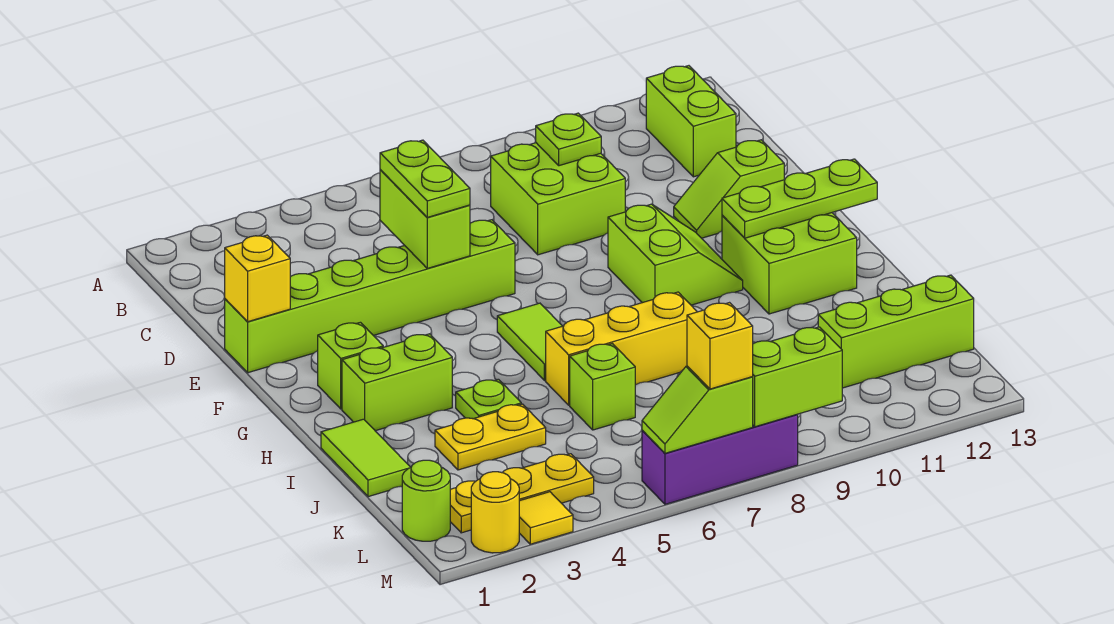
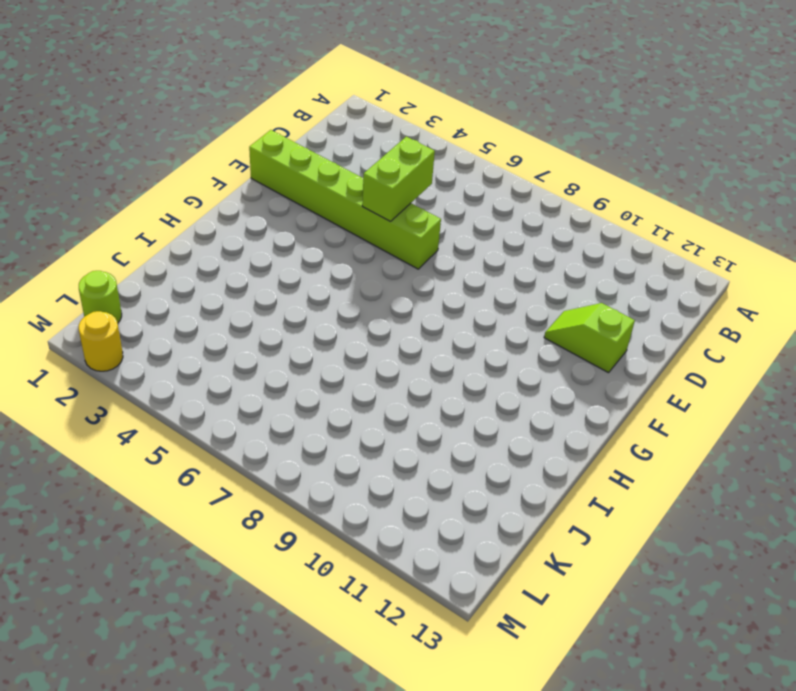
none -> lime 1x2 brick [646,66,736,177]
none -> lime 2x2 brick [491,143,625,255]
none -> lime 2x2 slope [608,204,743,305]

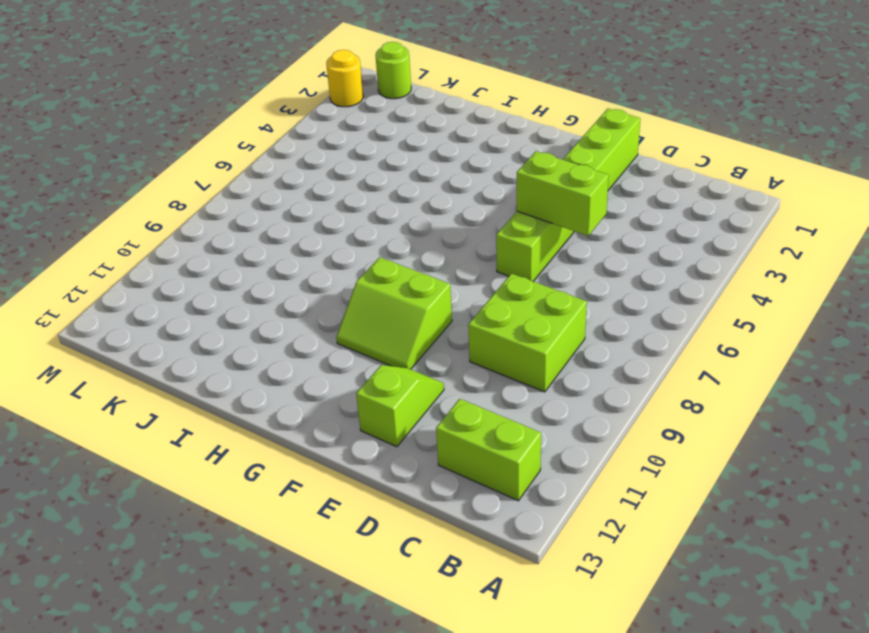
none -> lime 1x1 brick [318,322,383,409]
none -> lime 1x2 tile [497,303,562,381]
none -> lime 2x2 brick [722,213,857,314]

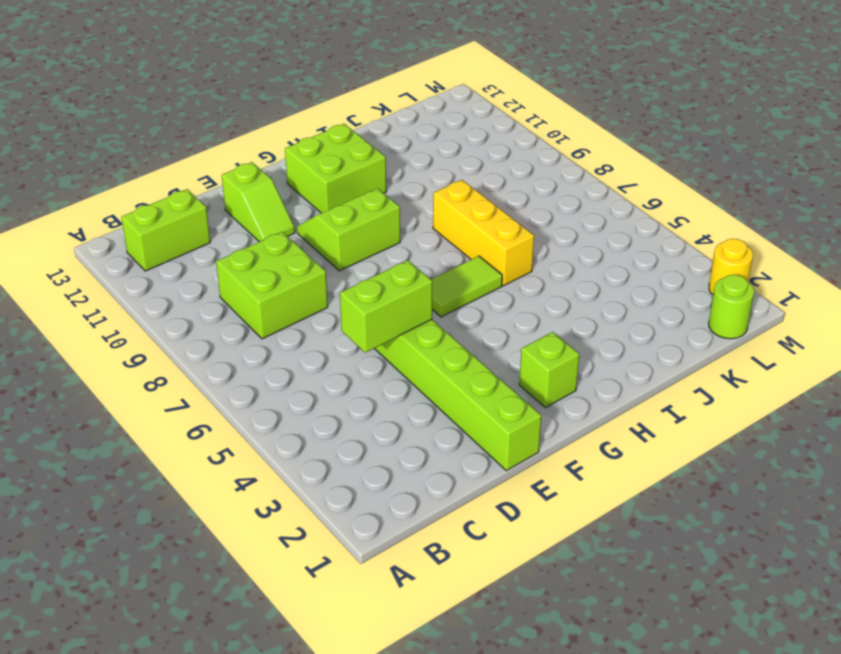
none -> lime 1x2 brick [342,334,452,431]
none -> lime 1x2 tile [321,419,411,497]
none -> lime 1x1 plate [456,379,521,419]

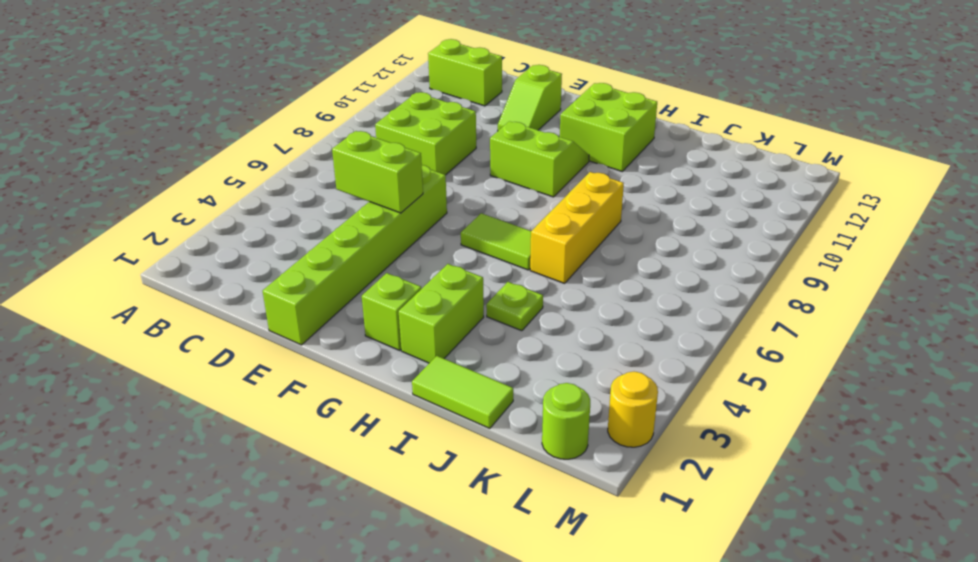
none -> yellow 1x2 plate [435,404,546,470]
none -> lime 1x1 brick [570,344,635,430]
none -> lime 1x3 brick [818,275,974,388]

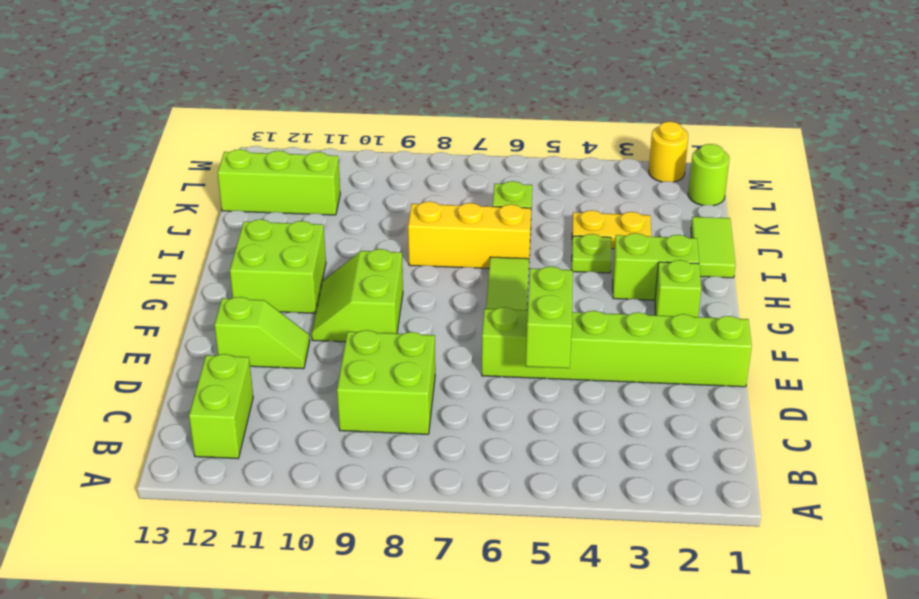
none -> yellow 1x3 plate [450,454,594,533]
none -> yellow 1x1 tile [519,492,573,544]
none -> purple 1x3 brick [642,415,798,504]

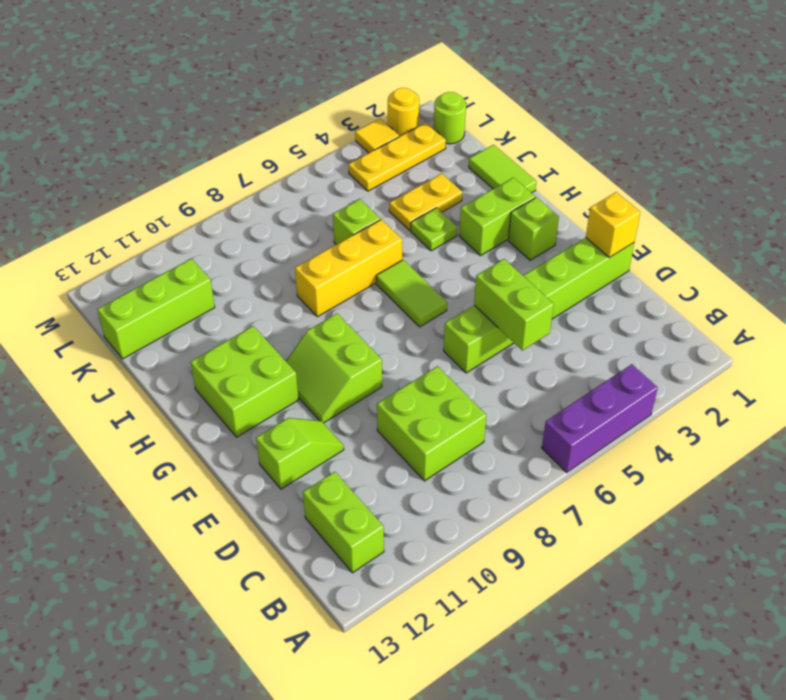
purple 1x3 brick [542,364,658,472] -> purple 1x3 brick moved to [642,415,798,504]
none -> lime 1x1 plate [536,113,601,166]
none -> lime 1x3 plate [722,159,877,238]
none -> lime 1x2 slope [642,366,753,453]

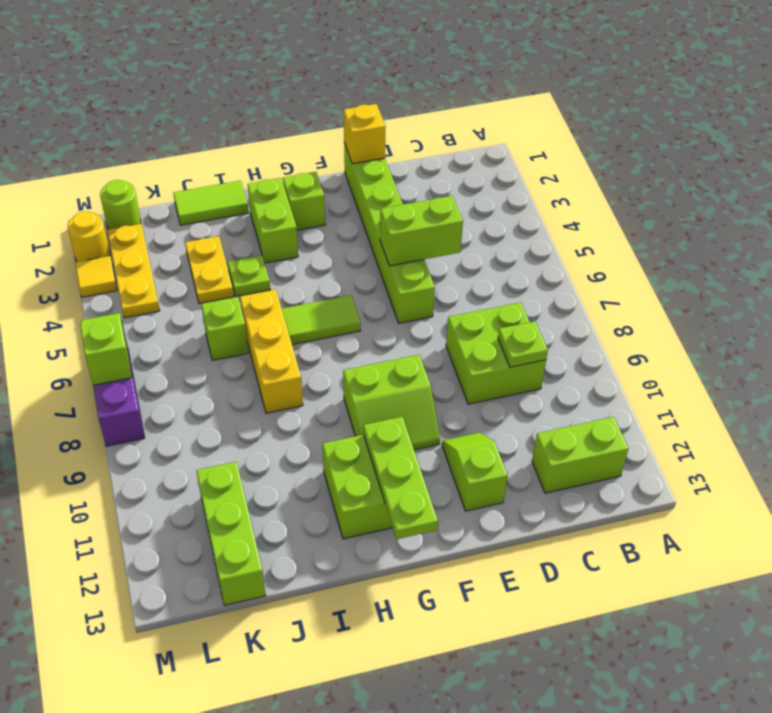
none -> lime 1x2 brick [753,327,842,427]
none -> lime 1x2 plate [380,140,470,217]
none -> yellow 1x1 brick [687,303,753,389]

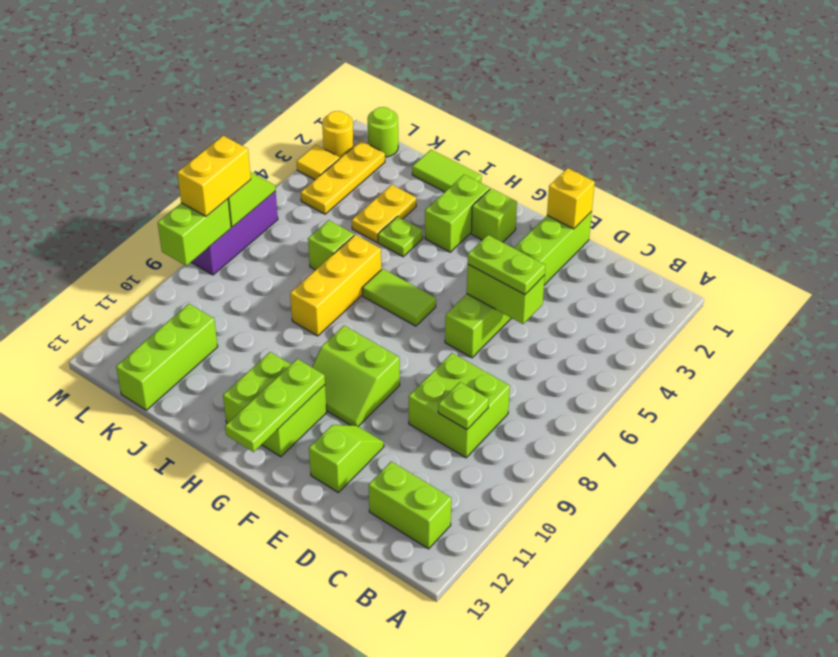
yellow 1x2 brick [177,136,251,216] -> yellow 1x1 brick [687,303,753,389]

